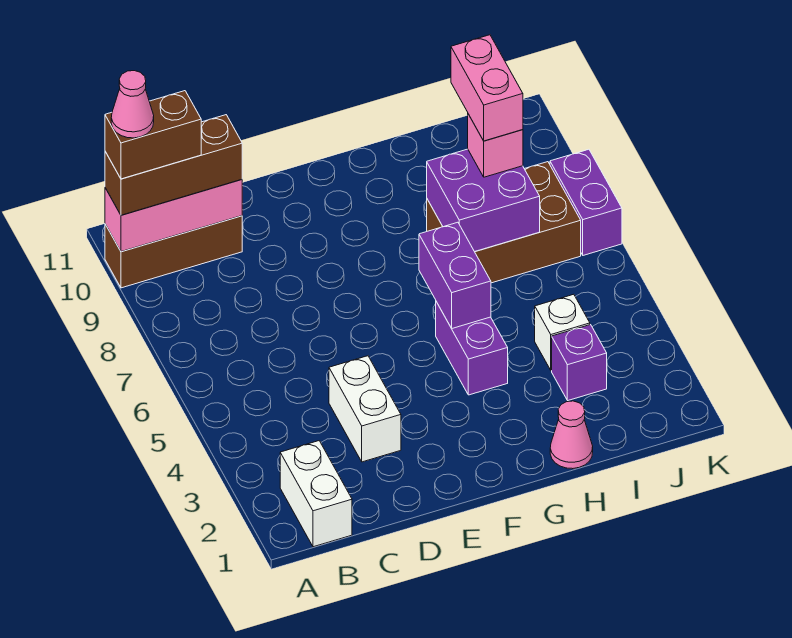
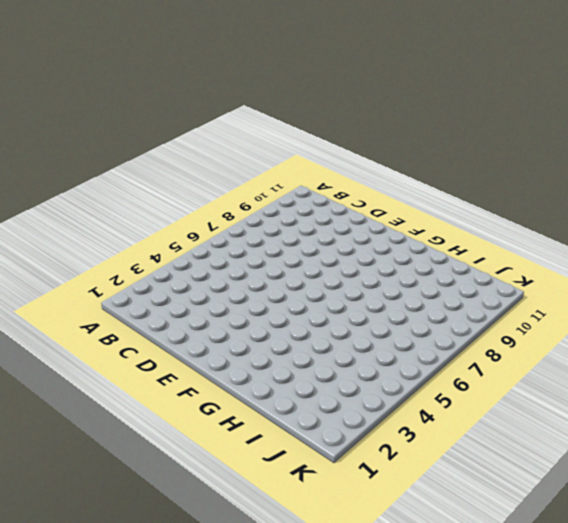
none -> brown 1x3 brick [105,216,242,288]
none -> white 1x2 brick [280,441,352,547]
none -> white 1x2 brick [329,356,401,462]

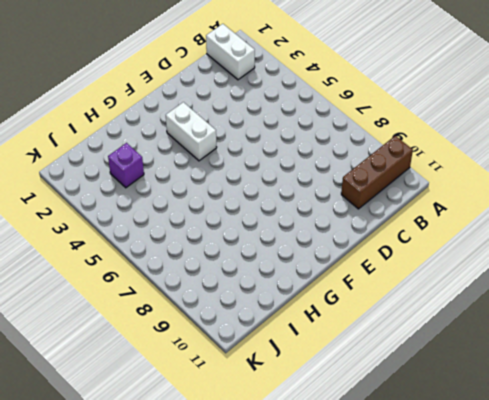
white 1x2 brick [166,102,217,161] -> white 1x2 brick moved to [329,356,401,462]
none -> purple 1x2 brick [436,302,508,395]
none -> pink 1x1 cone [550,401,593,469]
none -> brown 2x3 brick [427,162,581,283]

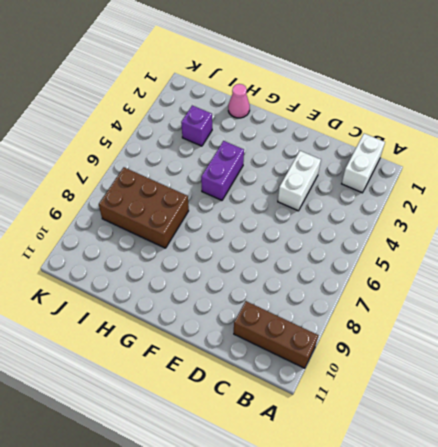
none -> white 1x1 brick [535,294,590,370]
none -> purple 1x2 brick [550,149,622,255]
none -> pink 1x3 brick [105,180,242,252]

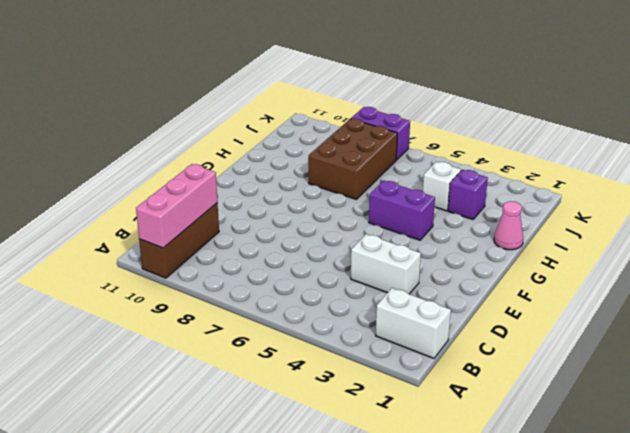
none -> purple 1x2 brick [419,222,491,328]
none -> purple 2x2 brick [427,149,540,252]
none -> brown 1x3 brick [105,115,242,215]

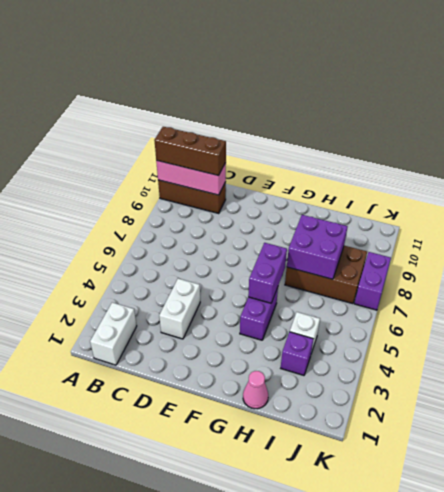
none -> pink 1x1 brick [468,114,523,177]
none -> brown 1x2 brick [105,91,201,179]
none -> pink 1x2 brick [451,35,523,141]

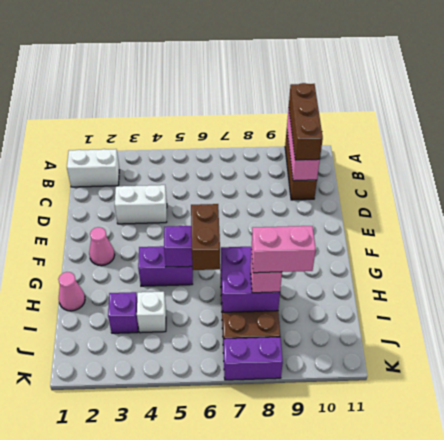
pink 1x1 cone [89,227,115,266] -> pink 1x1 cone moved to [111,71,154,138]
brown 1x2 brick [191,204,220,270] -> brown 1x2 brick moved to [105,91,201,179]

